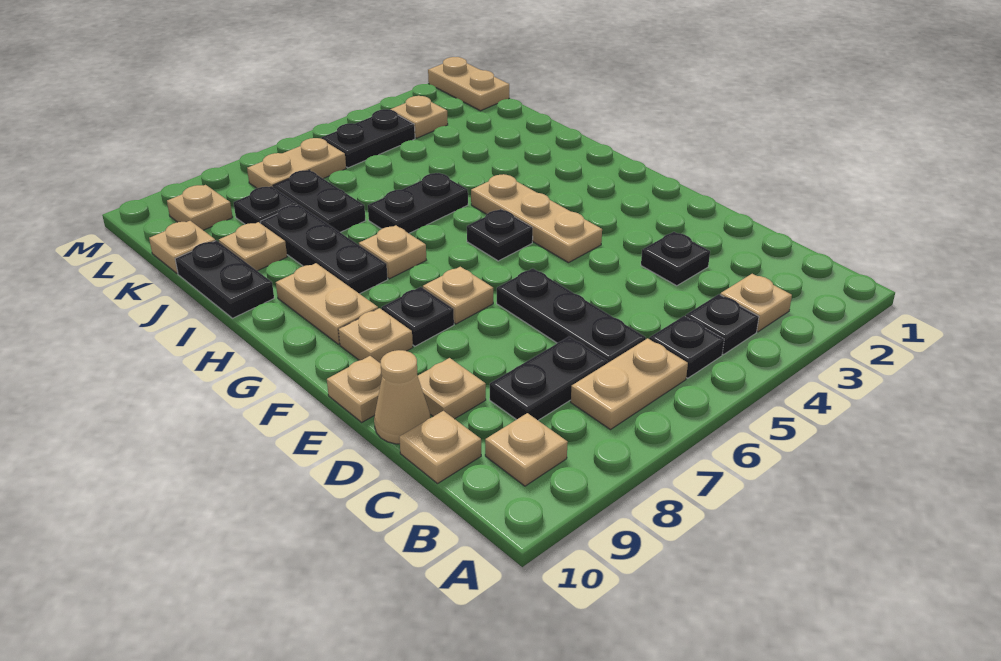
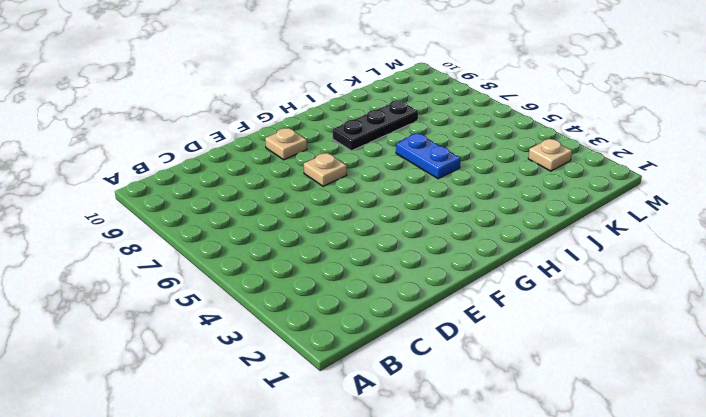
blue 1x2 plate [396,134,460,179] -> black 1x2 plate [368,173,468,233]
none -> tan 1x1 plate [720,274,792,332]
none -> black 1x1 plate [686,294,759,354]
none -> black 1x1 plate [649,316,724,378]
none -> tan 1x2 plate [571,338,688,430]

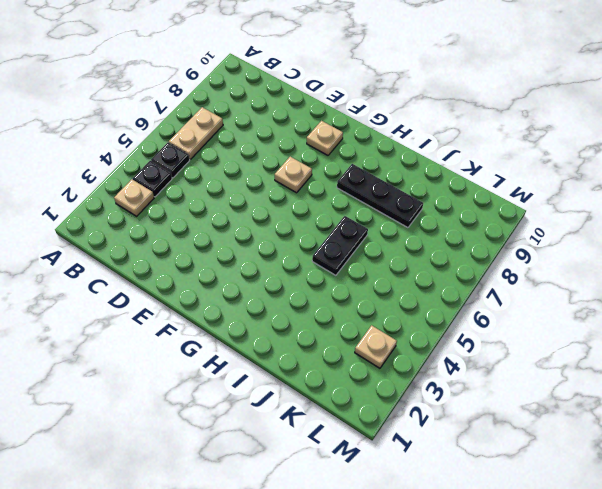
none -> tan 1x1 plate [485,413,568,486]
none -> black 1x3 plate [497,268,646,363]
none -> black 1x2 plate [490,336,608,420]
none -> tan 1x1 plate [399,411,481,484]

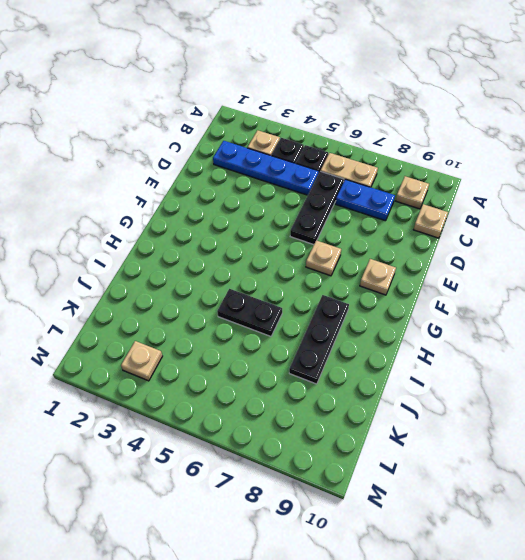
blue 1x4 plate [213,141,319,195] -> none
blue 1x2 plate [336,179,395,221] -> black 1x2 plate [490,336,608,420]
none -> black 1x1 plate [641,232,710,286]
none -> tan 1x1 plate [418,358,486,419]
none -> tan 1x1 cone [374,350,430,444]
none -> tan 1x1 plate [327,356,382,422]

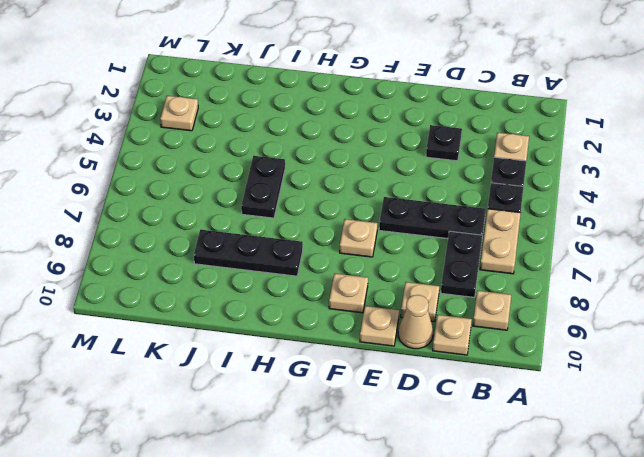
none -> tan 1x3 plate [471,174,602,263]
none -> black 1x1 plate [382,287,454,346]
none -> black 1x1 plate [467,209,533,261]
none -> tan 1x2 plate [276,263,378,344]

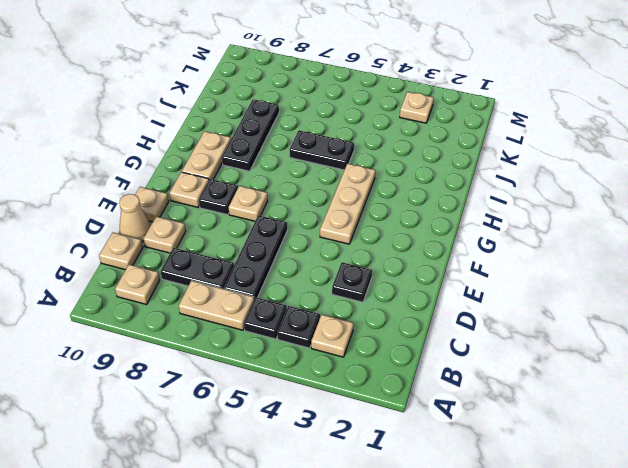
none -> black 1x1 plate [467,209,533,261]
none -> tan 1x1 plate [359,225,426,279]
none -> black 1x2 plate [175,241,274,318]
none -> black 1x2 plate [273,170,366,232]

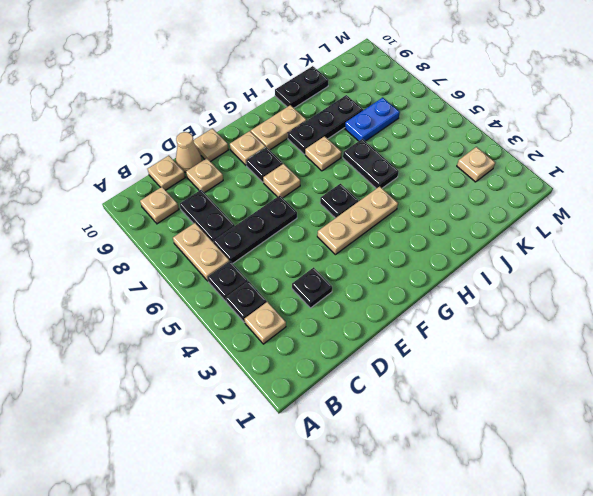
blue 1x2 plate [345,98,400,141] -> black 1x2 plate [273,170,366,232]
none -> tan 1x1 plate [219,222,287,271]
none -> black 1x1 plate [234,186,297,224]
none -> tan 1x1 plate [149,221,215,273]
none -> tan 1x2 plate [428,57,509,111]

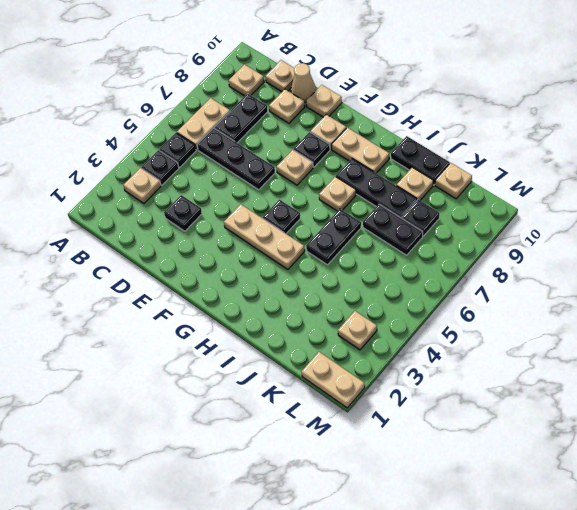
none -> black 1x2 plate [321,109,415,168]
none -> tan 1x2 plate [247,138,346,188]
none -> tan 1x1 plate [167,185,233,230]

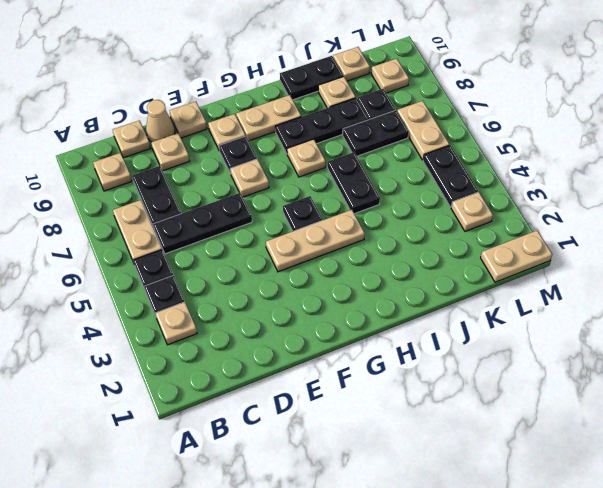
none -> black 1x1 plate [641,232,710,286]

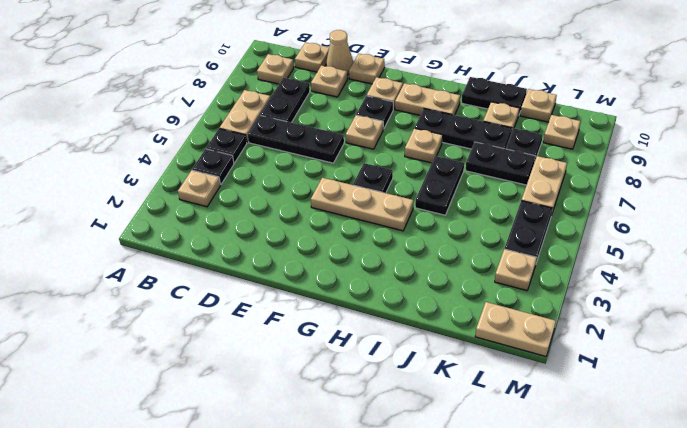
none -> black 1x1 plate [641,232,710,286]

